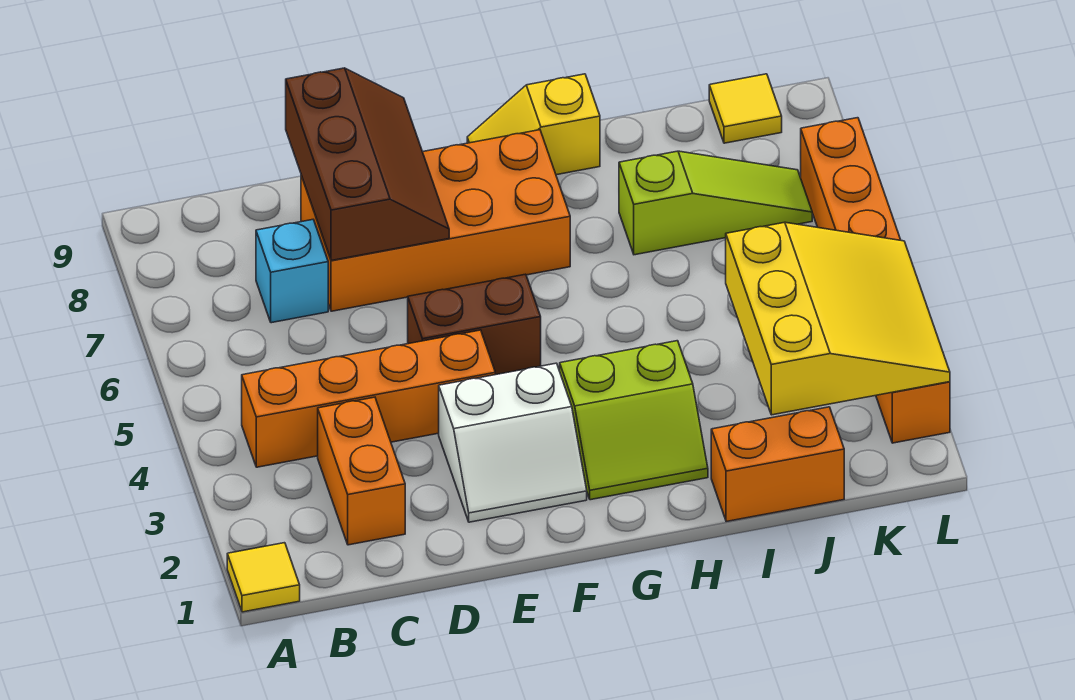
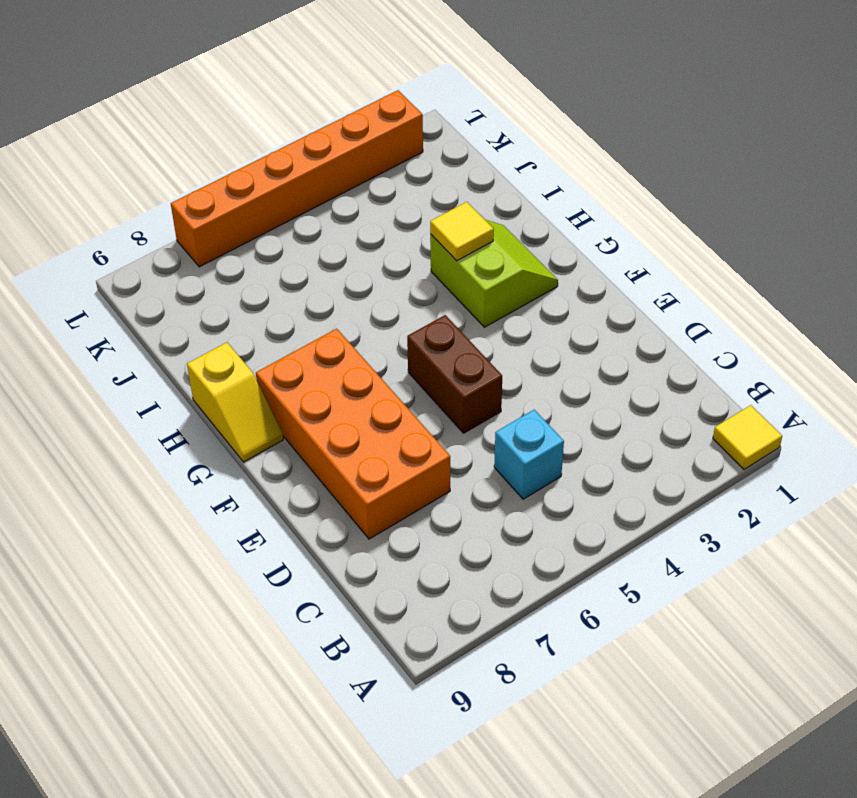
cyan 1x1 brick [494,410,564,499] -> cyan 1x1 brick moved to [256,220,328,323]
yellow 1x1 tile [430,202,494,261] -> yellow 1x1 tile moved to [709,74,782,143]
none -> orange 1x4 brick [242,330,495,467]
none -> orange 1x2 brick [318,397,405,545]
none -> white 2x2 slope [439,363,587,522]

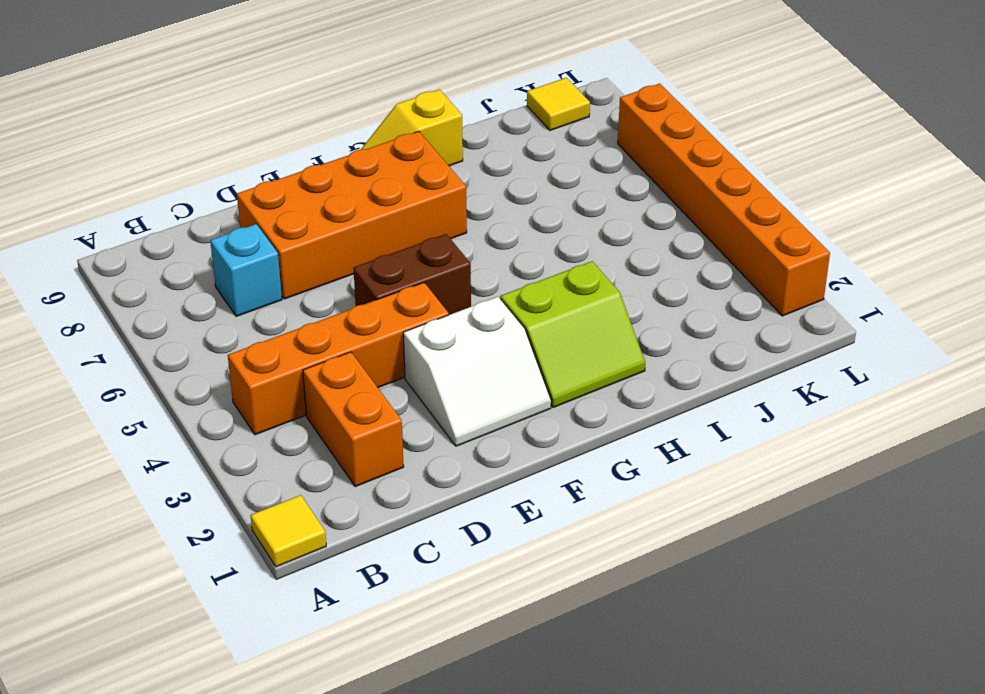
none -> orange 1x2 brick [711,407,844,522]
none -> lime 1x3 slope [619,151,812,255]
none -> brown 2x3 slope [286,68,449,261]

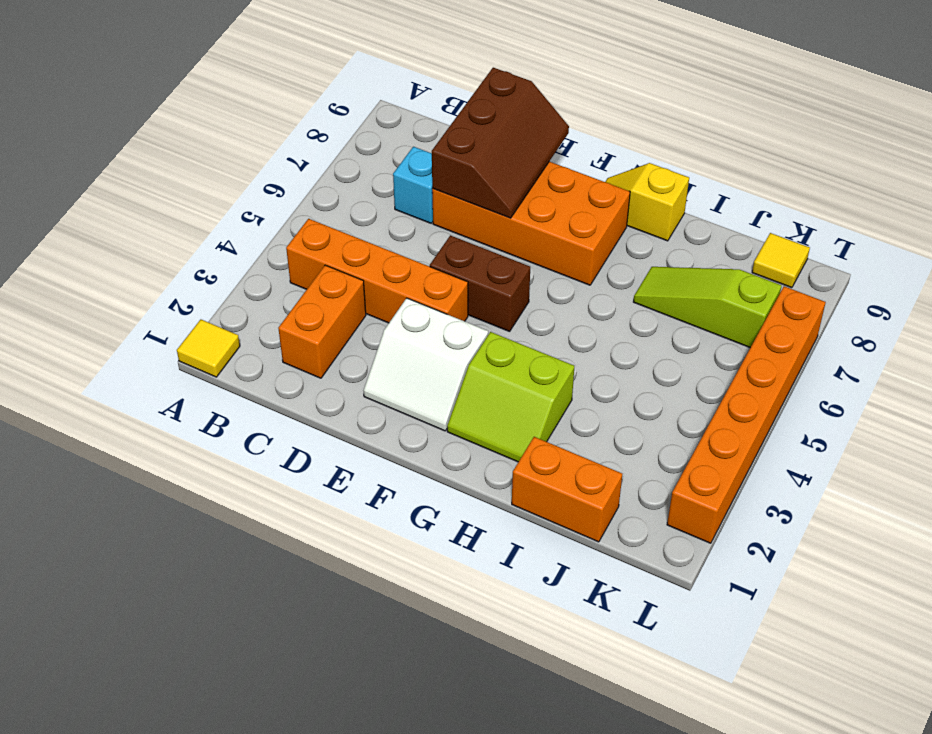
lime 1x3 slope [633,267,782,348] -> lime 1x3 slope turned to [619,151,812,255]
none -> yellow 3x3 slope [726,222,950,415]

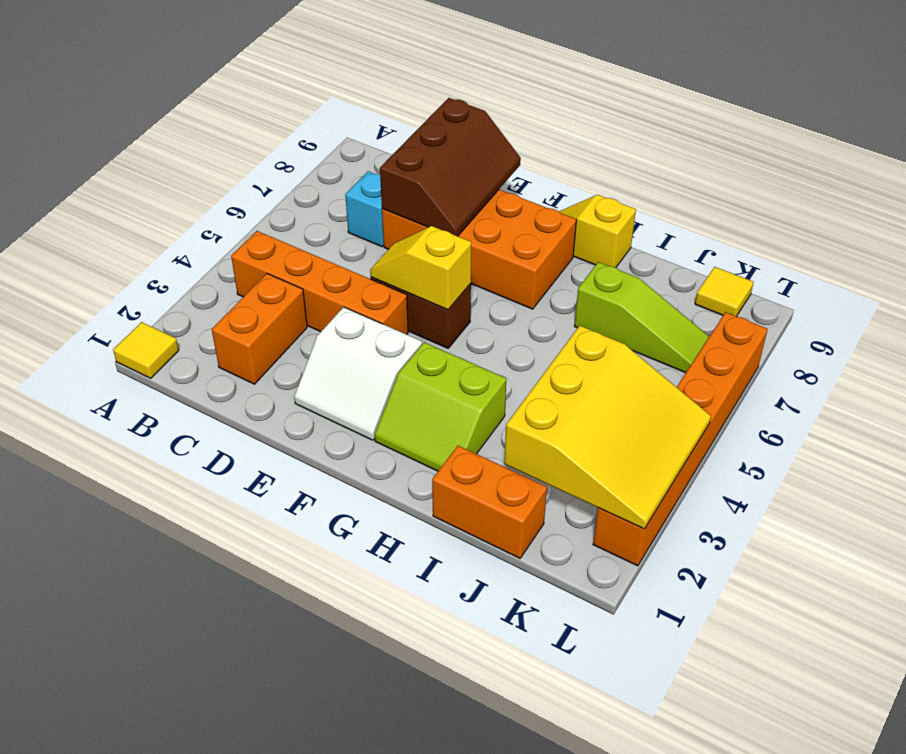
yellow 1x2 slope [370,226,471,310] -> none

